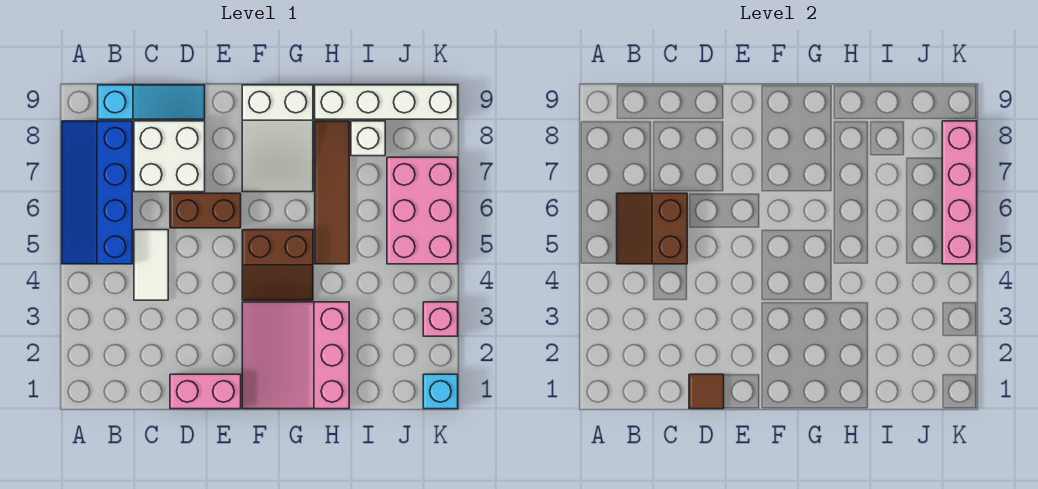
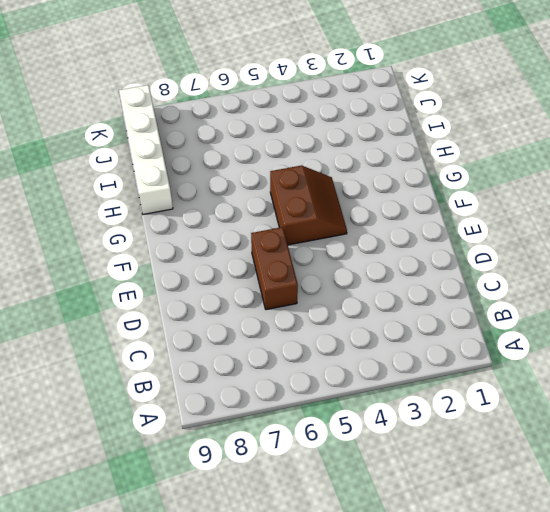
none -> blue 2x4 slope [62,121,132,264]
none -> cyan 1x3 slope [98,85,205,119]
none -> white 1x2 tile [134,230,168,300]

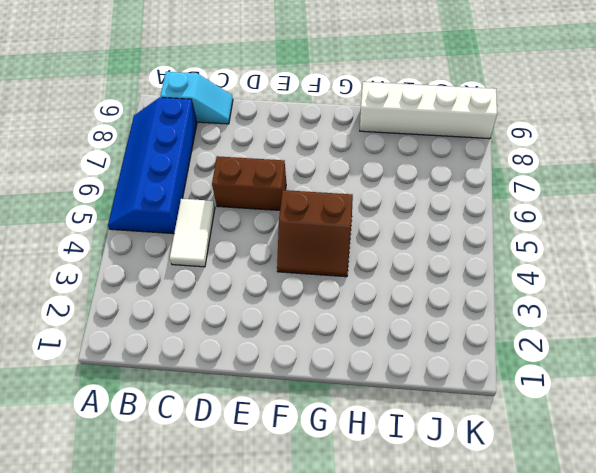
cyan 1x2 slope [160,72,233,124] -> cyan 1x3 slope [98,85,205,119]
none -> white 2x2 brick [134,121,205,192]
none -> pink 1x2 brick [170,374,241,409]
none -> pink 3x3 slope [242,302,349,409]

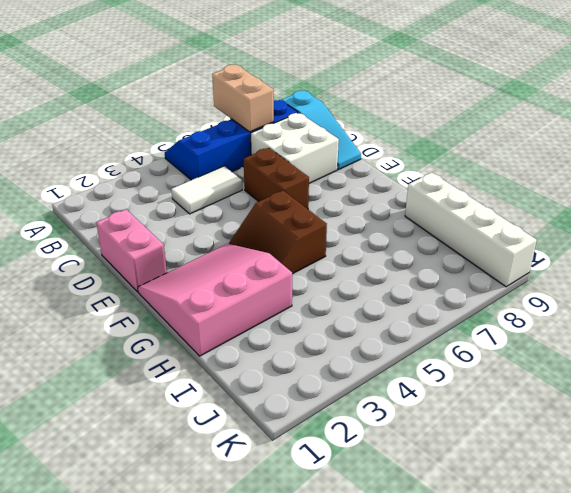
tan 1x2 brick [212,65,274,132] -> none
none -> white 2x3 slope [242,85,313,192]
none -> brown 1x4 tile [315,121,349,264]
none -> white 1x1 brick [351,121,385,156]

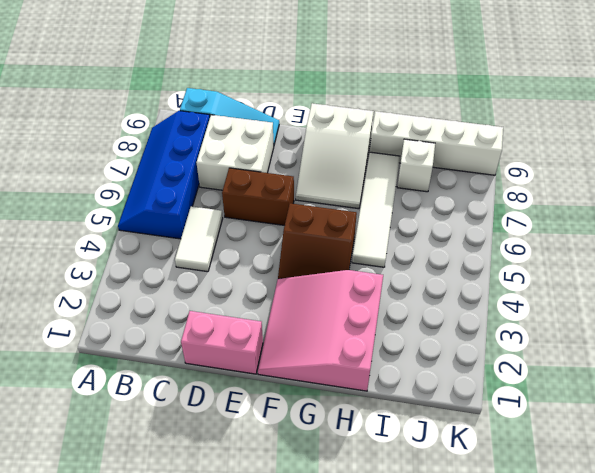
white 1x4 tile [352,152,400,267] -> brown 1x4 tile [315,121,349,264]
none -> pink 2x3 brick [387,157,458,264]
none -> cyan 1x1 brick [423,374,458,409]
none -> pink 1x1 brick [423,302,458,336]

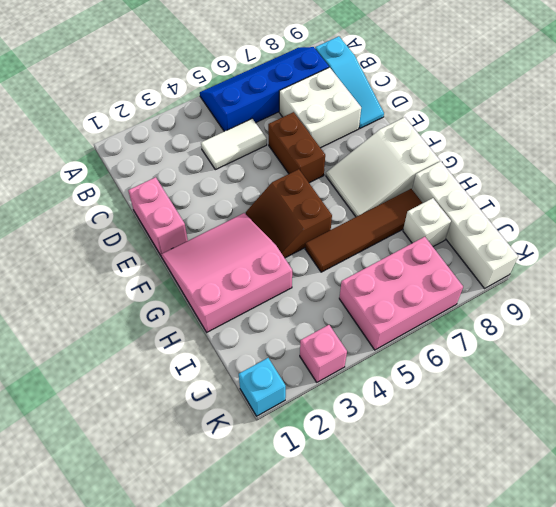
none -> brown 2x2 slope [617,193,687,264]
none -> brown 1x1 tile [689,374,724,409]
none -> pink 1x4 brick [942,121,977,264]

